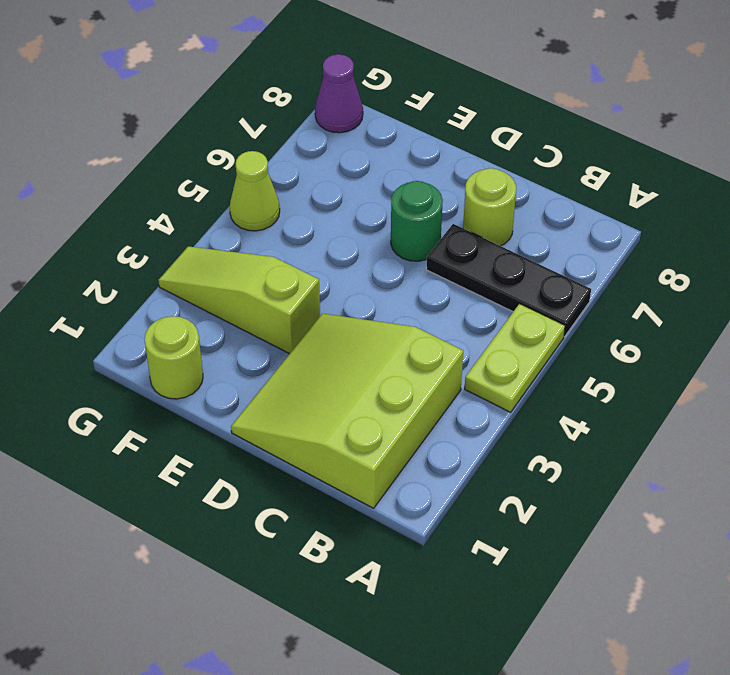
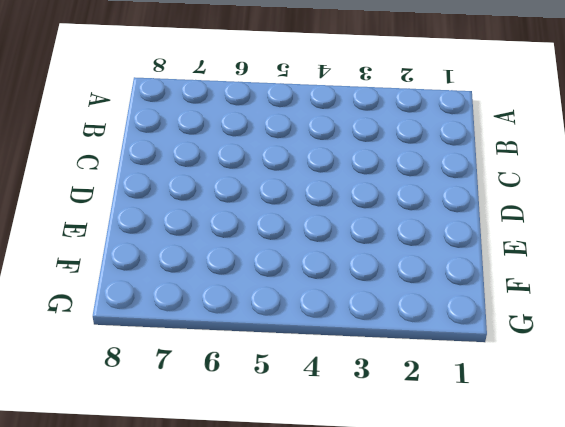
none -> lime 1x2 plate [465,304,565,412]
none -> black 1x3 plate [426,224,591,336]

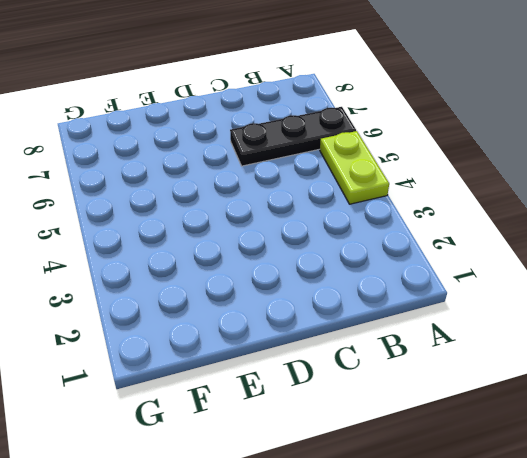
none -> lime 3x3 slope [231,314,463,508]
none -> lime 1x1 round brick [463,168,516,246]

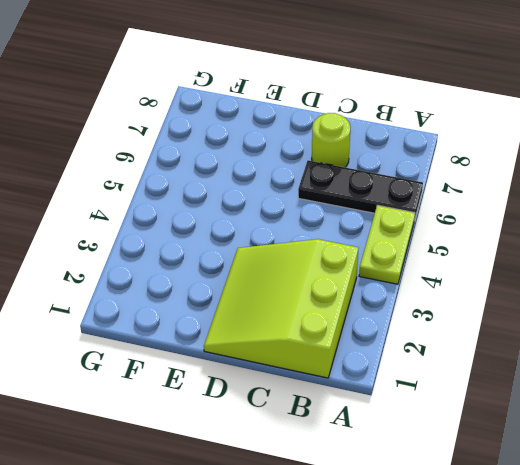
none -> green 1x1 round brick [391,181,443,261]
none -> lime 1x3 slope [158,246,320,354]

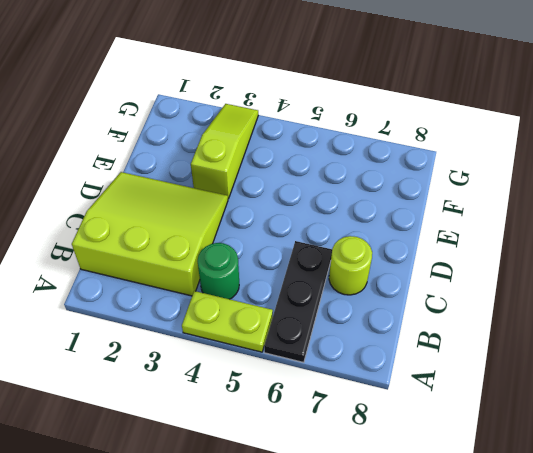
green 1x1 round brick [198,243,239,299] -> green 1x1 round brick moved to [391,181,443,261]
none -> lime 1x1 round brick [145,316,203,399]
none -> lime 1x1 cone [230,151,280,231]

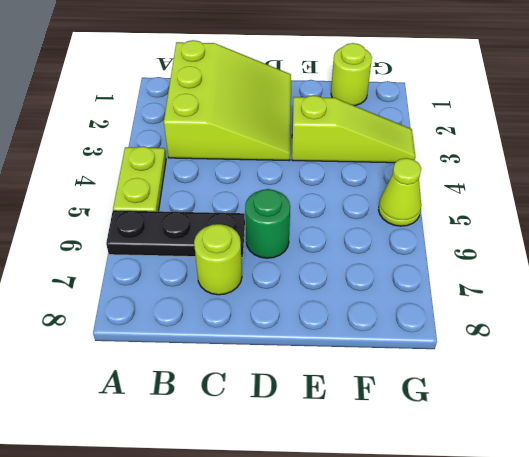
none -> purple 1x1 cone [315,54,363,133]

